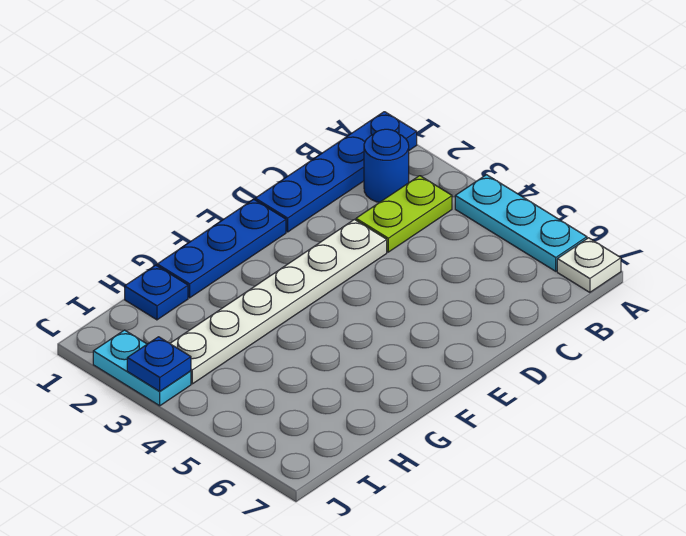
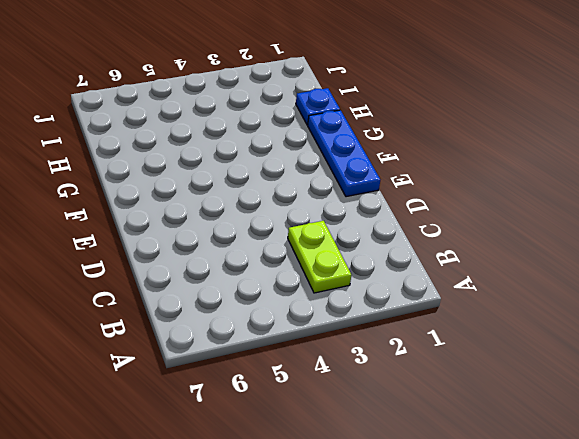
none -> blue 1x4 plate [255,112,417,232]
none -> cyan 1x3 plate [455,175,587,271]

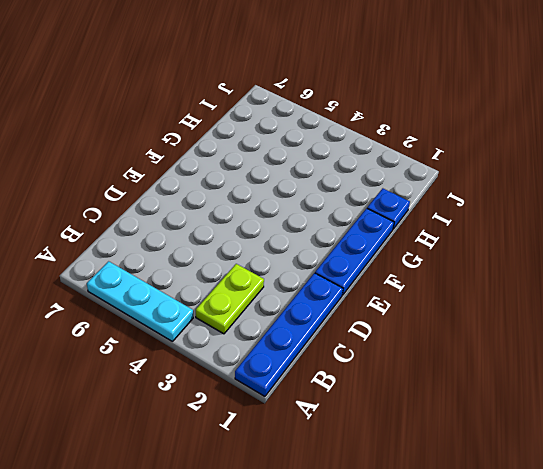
none -> white 1x1 plate [557,238,621,292]
none -> blue 1x1 round brick [364,129,409,202]

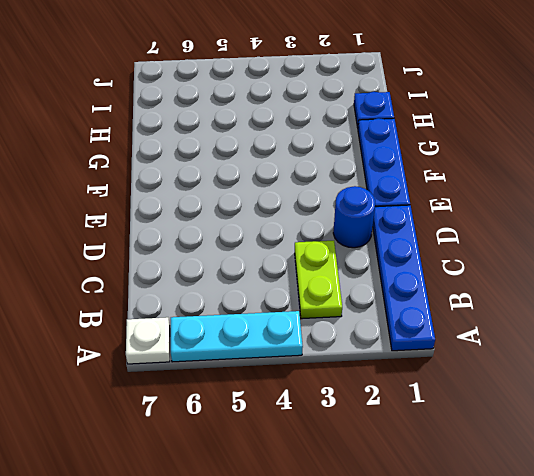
blue 1x1 round brick [333,186,375,248] -> blue 1x1 round brick moved to [364,129,409,202]
none -> white 1x6 plate [170,220,387,384]
none -> cyan 1x2 plate [93,330,191,406]

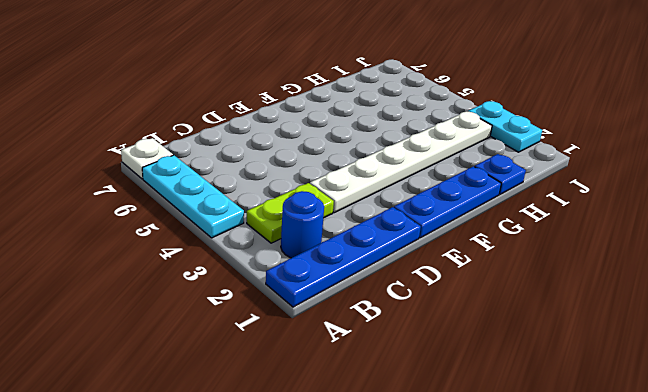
none -> blue 1x1 plate [127,337,191,391]

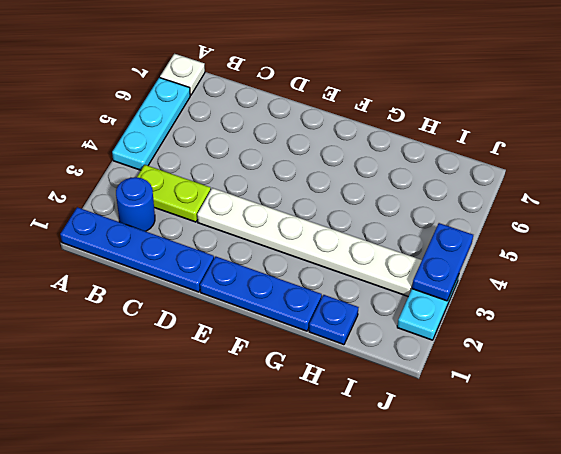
blue 1x2 plate [412,223,473,301] -> blue 1x1 plate [127,337,191,391]

